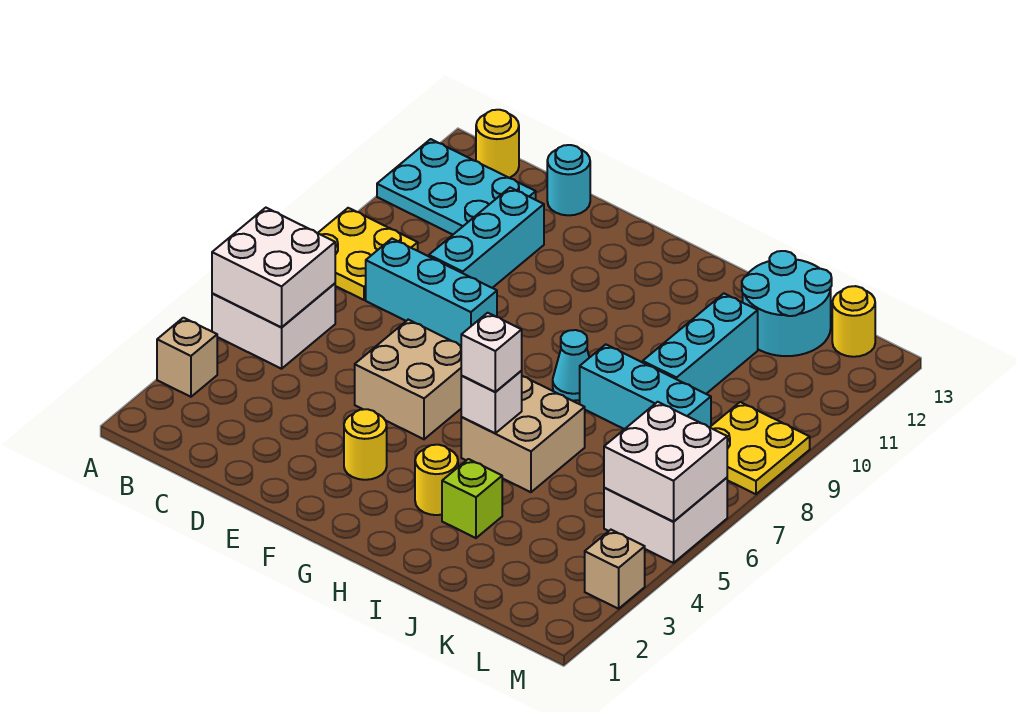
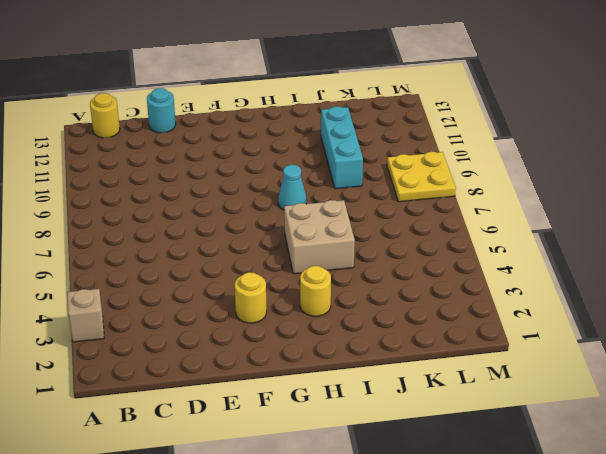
none -> white 2x2 brick [212,283,335,369]
none -> yellow 2x2 plate [318,208,418,300]
none -> cyan 2x3 plate [377,139,536,234]

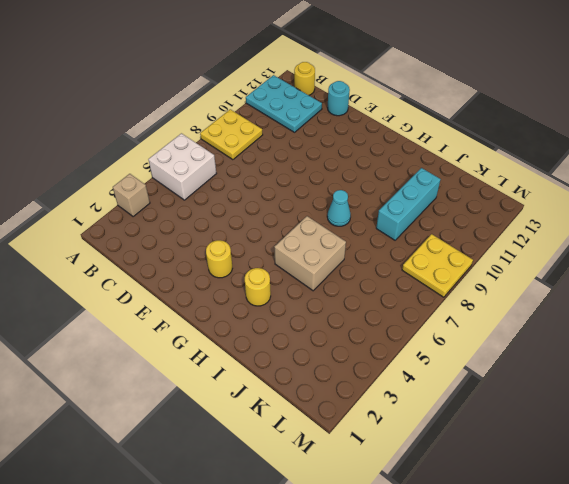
none -> cyan 1x3 brick [366,239,497,345]
none -> cyan 1x3 brick [429,188,544,288]
none -> tan 2x2 brick [355,320,462,439]

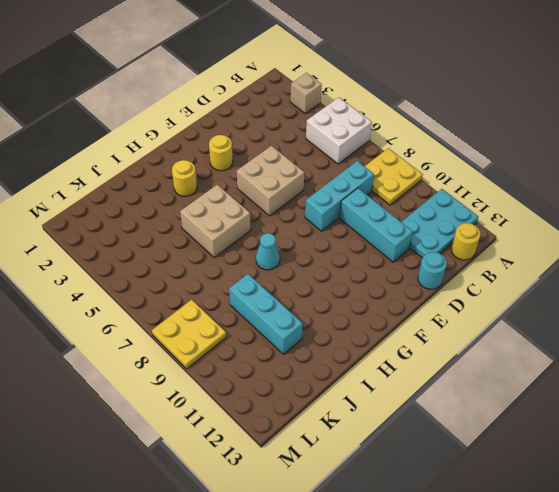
none -> lime 1x1 brick [442,459,502,538]
none -> cyan 1x3 brick [580,344,711,429]
none -> cyan 2x2 round brick [742,251,832,356]

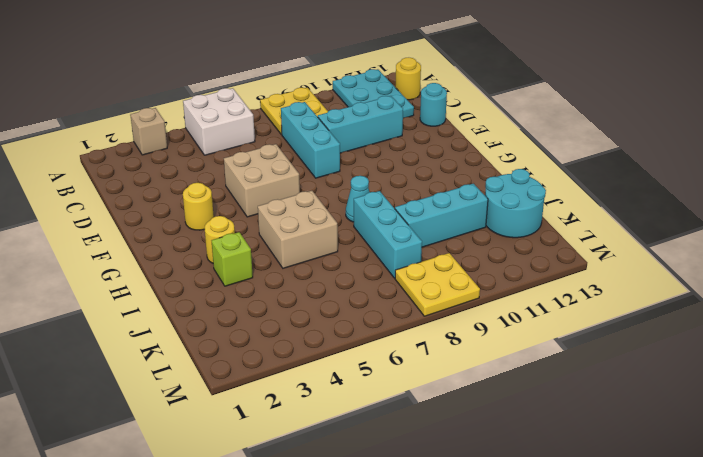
none -> white 2x2 brick [604,478,727,563]
none -> yellow 1x1 round brick [832,286,875,357]
none -> tan 1x1 brick [585,530,645,609]

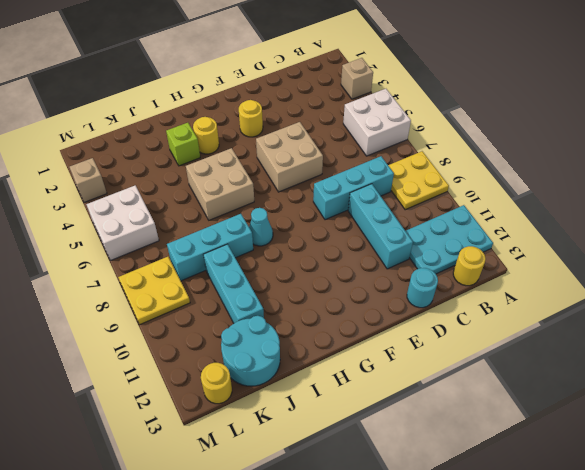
none -> white 2x2 brick [212,208,335,327]
none -> white 1x1 brick [461,371,522,433]
none -> white 2x2 brick [604,402,727,522]

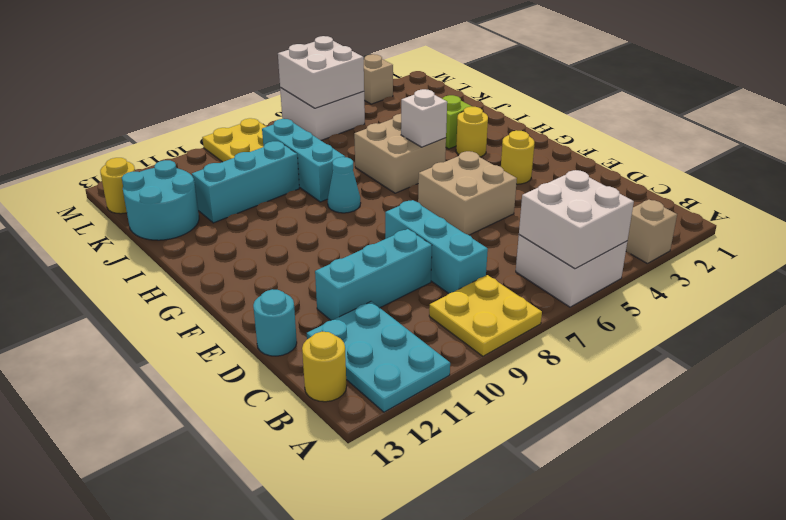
none -> white 1x1 brick [461,313,522,392]

